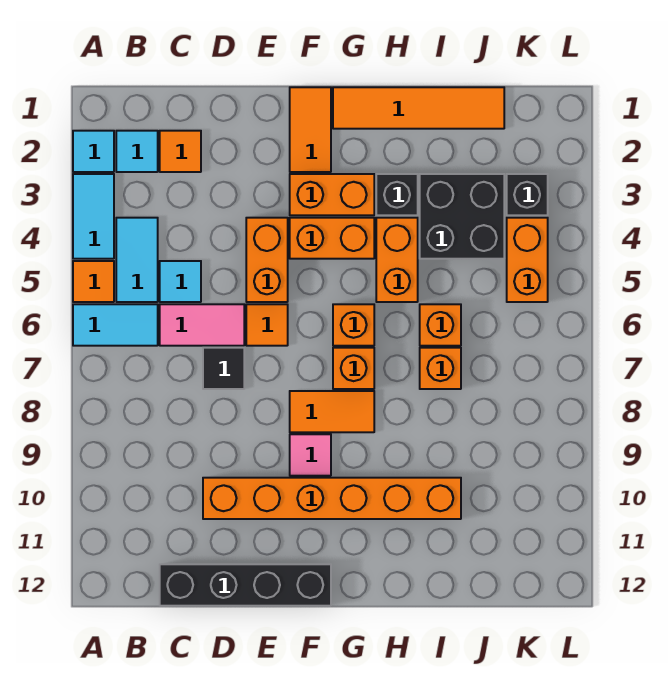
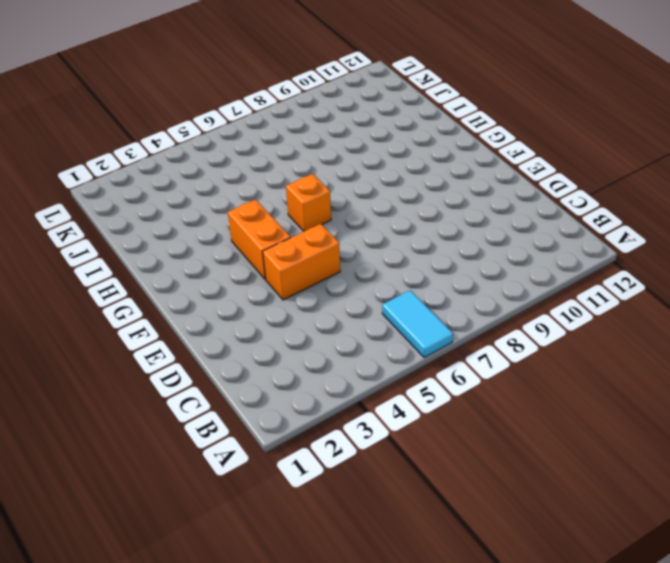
none -> cyan 1x1 tile [73,131,114,172]
none -> cyan 1x2 tile [73,174,114,259]
none -> orange 1x1 tile [73,261,114,302]

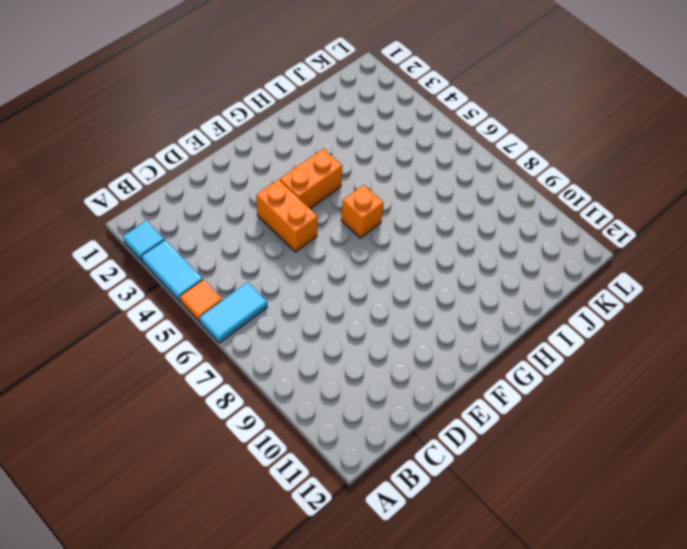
none -> cyan 1x1 tile [116,131,158,172]
none -> cyan 1x2 tile [116,218,158,302]
none -> orange 1x1 tile [160,131,201,172]

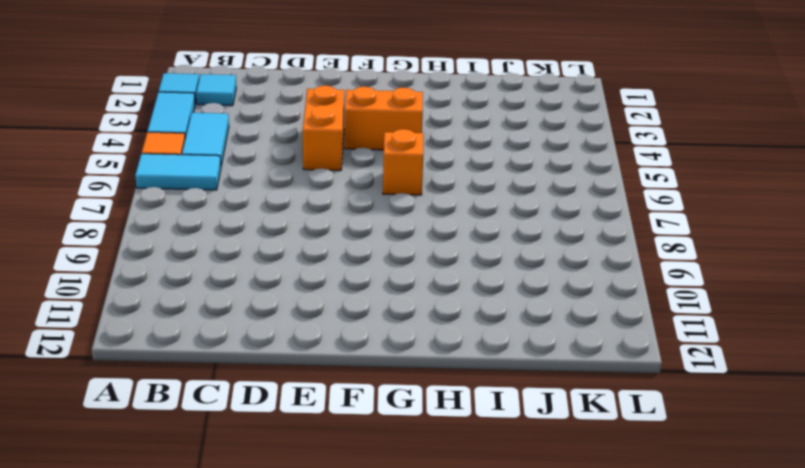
none -> orange 1x1 tile [160,131,201,172]
none -> cyan 1x1 tile [160,261,201,302]
none -> pink 1x2 tile [160,304,244,346]

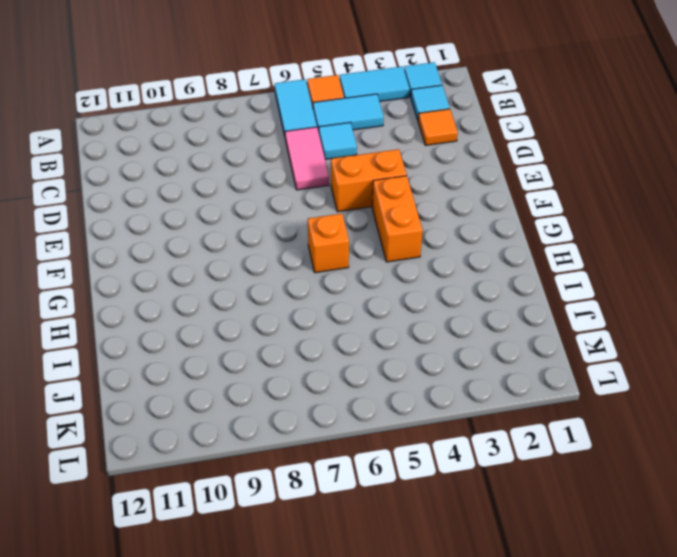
none -> black 1x4 brick [160,564,331,606]
none -> black 1x1 tile [203,348,244,389]
none -> orange 1x6 brick [203,478,461,519]

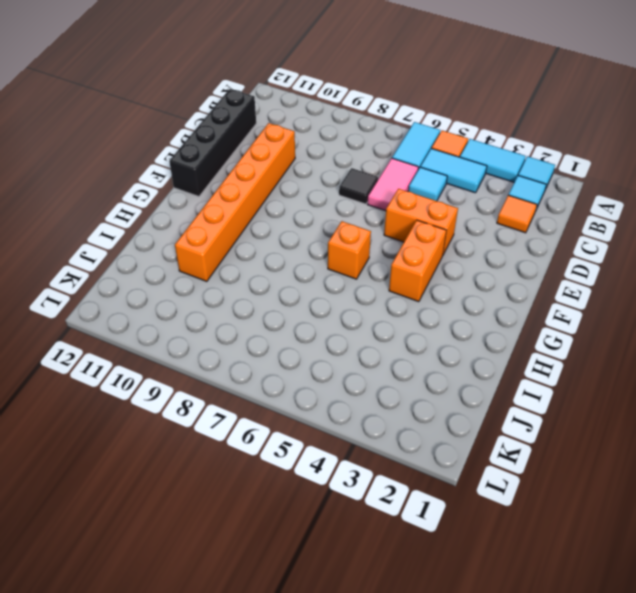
none -> orange 1x1 tile [246,304,288,346]
none -> orange 1x2 tile [290,87,331,172]
none -> orange 1x2 brick [290,174,374,215]

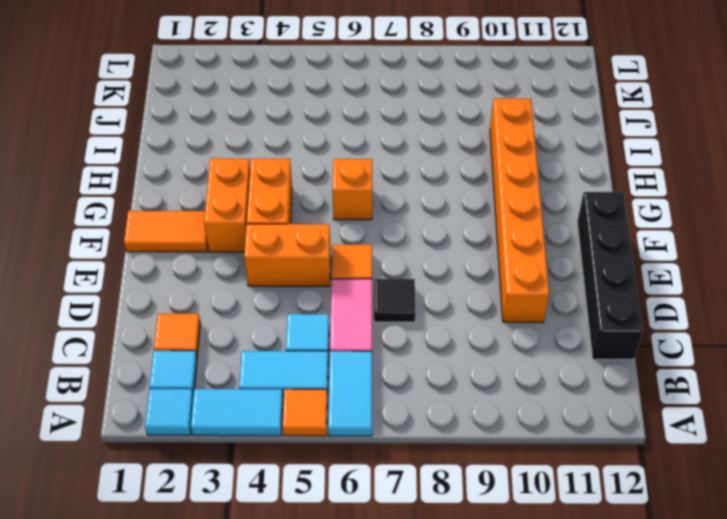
none -> orange 1x2 tile [290,391,374,432]
none -> pink 1x1 tile [290,434,331,476]
none -> orange 1x4 tile [333,87,504,129]

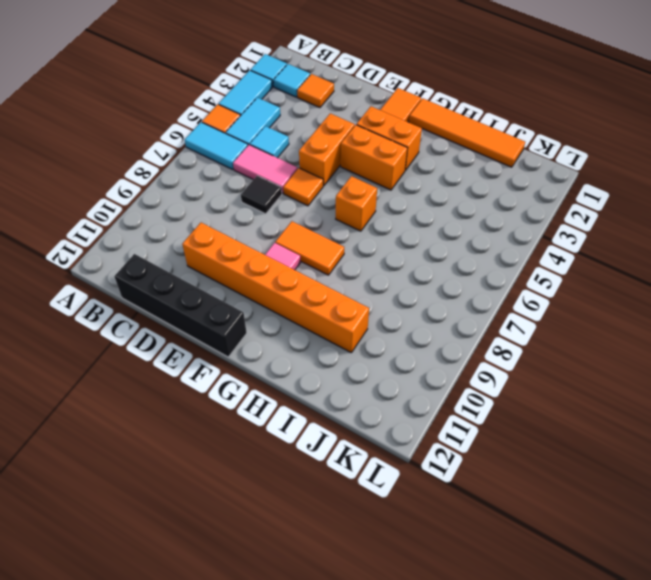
none -> orange 1x1 brick [333,348,374,389]
none -> black 1x1 brick [376,174,418,215]
none -> orange 1x2 brick [376,218,418,302]

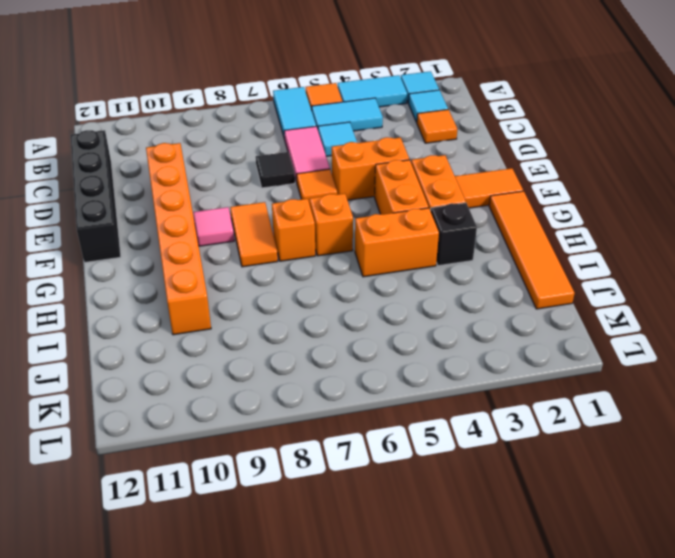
none -> black 2x2 brick [420,174,504,259]
none -> orange 1x1 brick [420,304,461,346]
none -> orange 1x1 brick [420,348,461,389]

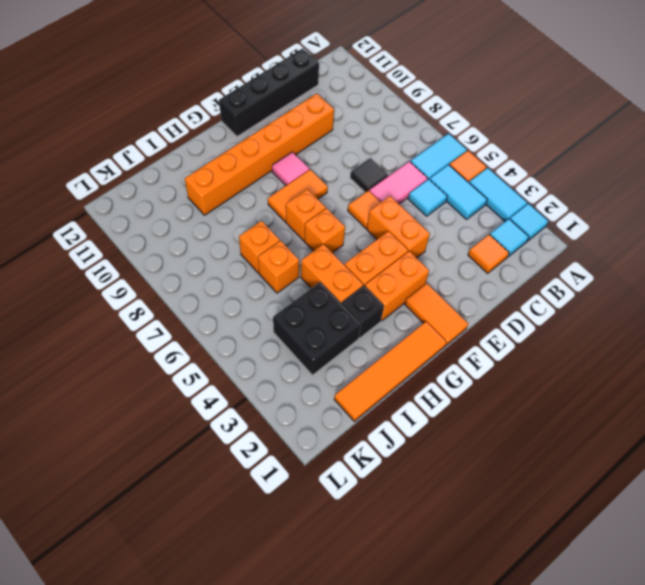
none -> black 1x1 brick [507,174,548,215]
none -> orange 1x2 brick [507,218,548,302]

